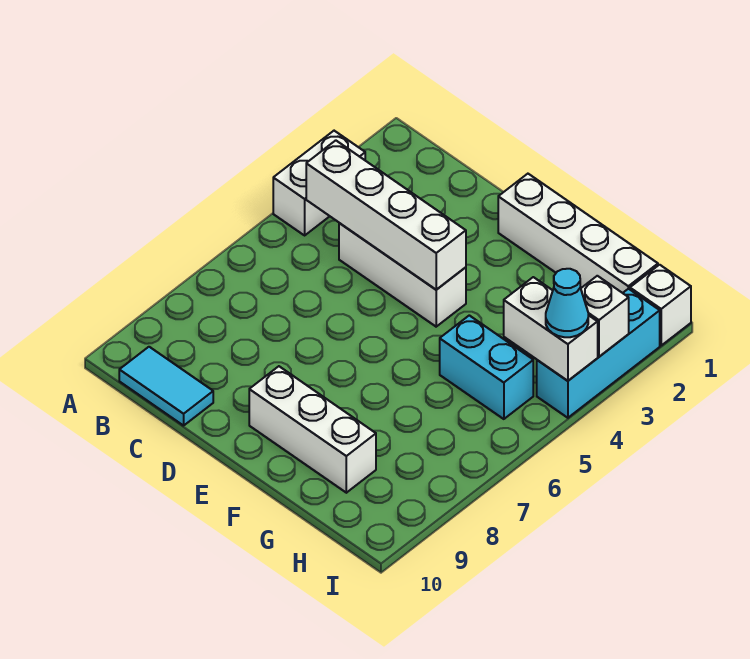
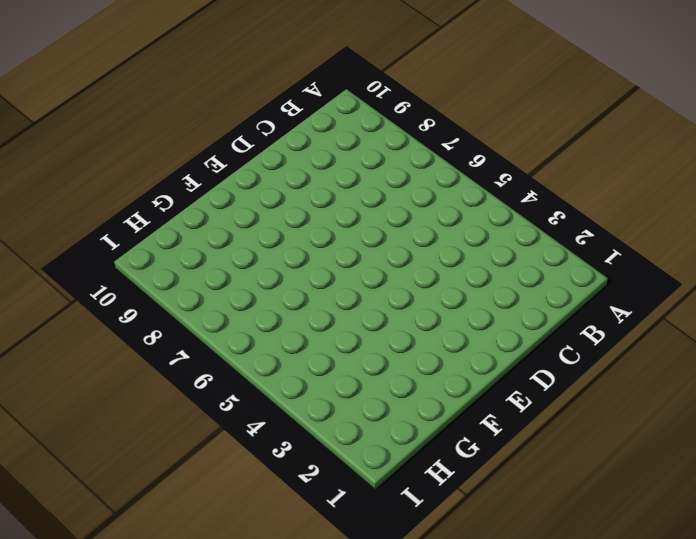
none -> white 1x2 brick [273,131,365,235]
none -> cyan 1x2 tile [119,347,213,426]
none -> white 1x3 brick [339,223,466,327]

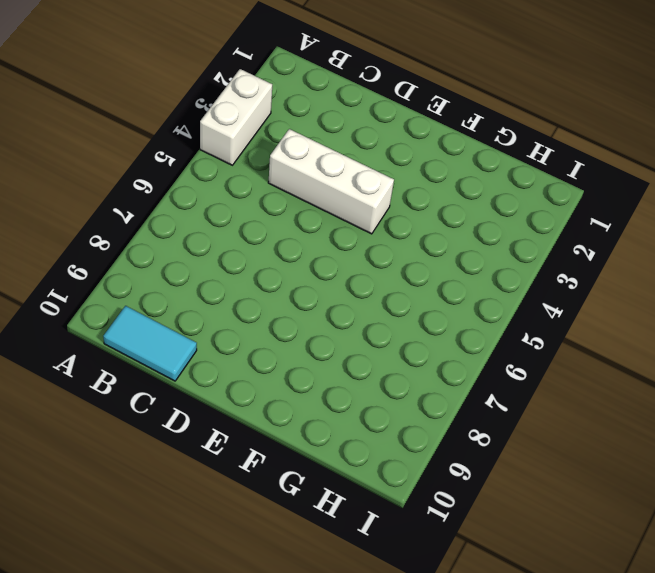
none -> white 1x4 brick [498,174,658,293]
none -> white 1x3 brick [249,366,376,493]
none -> cyan 1x2 brick [440,315,533,419]

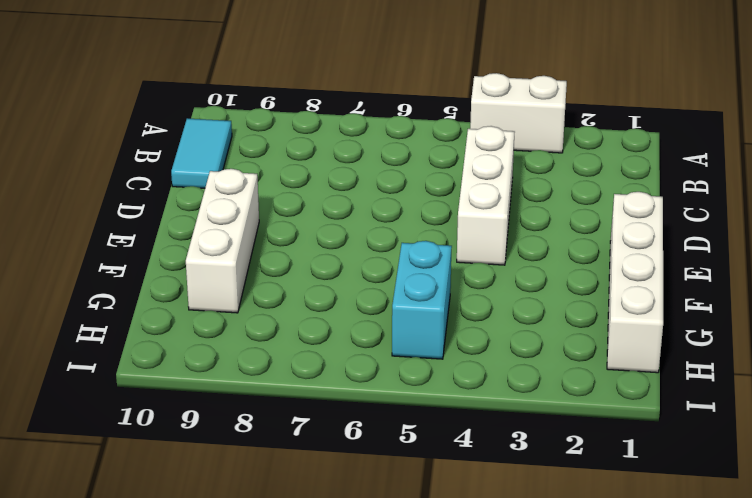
none -> white 1x1 brick [630,265,691,345]
none -> cyan 1x3 brick [537,289,660,418]
none -> white 1x4 brick [306,140,466,290]

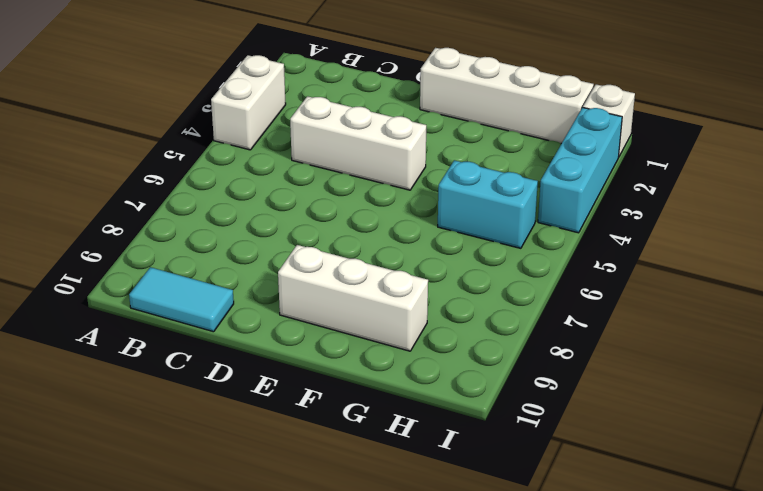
none -> white 1x4 brick [306,140,466,290]
none -> white 1x2 brick [504,277,598,381]
none -> white 1x1 brick [581,276,629,357]

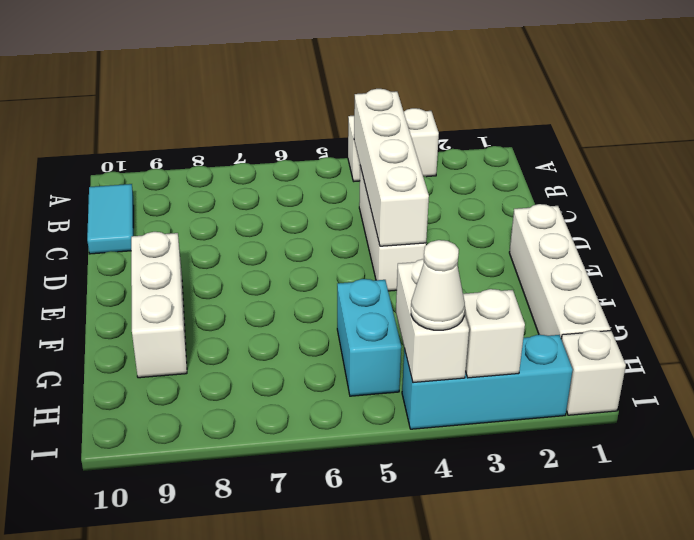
white 1x1 cone [411,240,465,330] -> cyan 1x1 cone [546,269,588,337]

